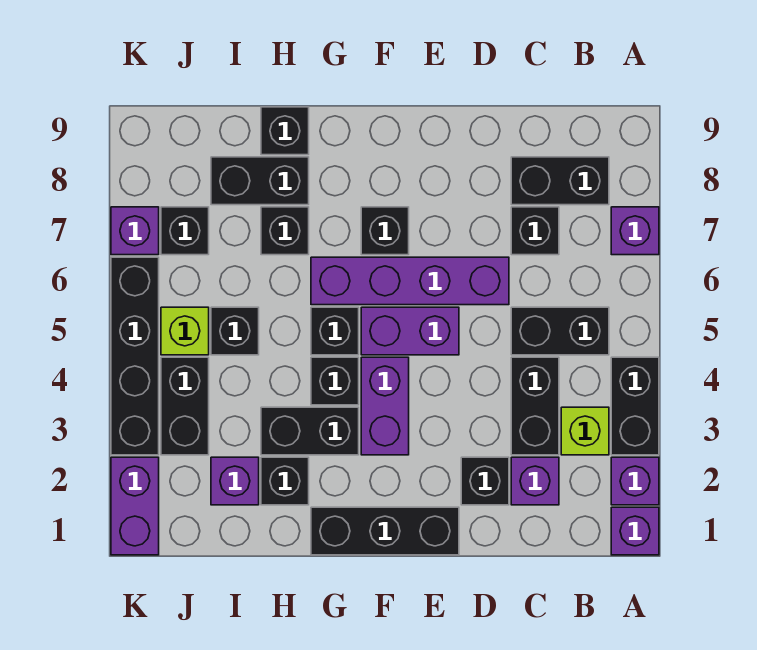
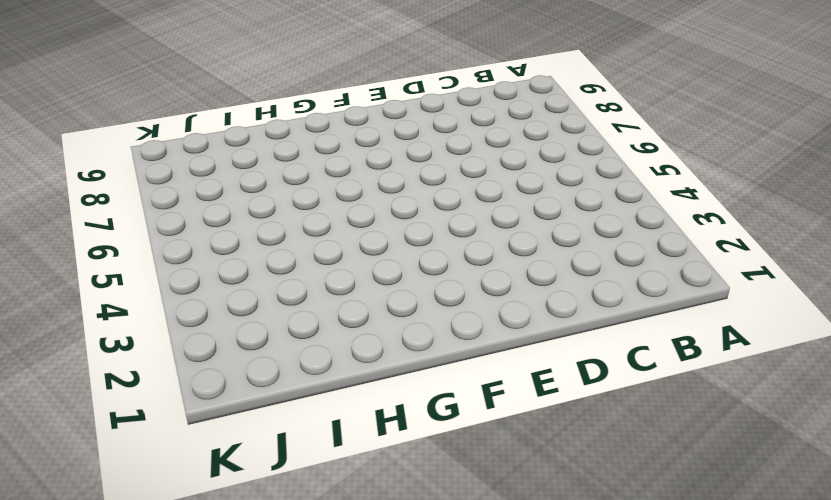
none -> purple 1x1 brick [611,507,659,555]
none -> purple 1x1 brick [611,457,659,505]
none -> black 1x2 brick [611,357,659,455]
none -> purple 1x1 brick [611,207,659,255]

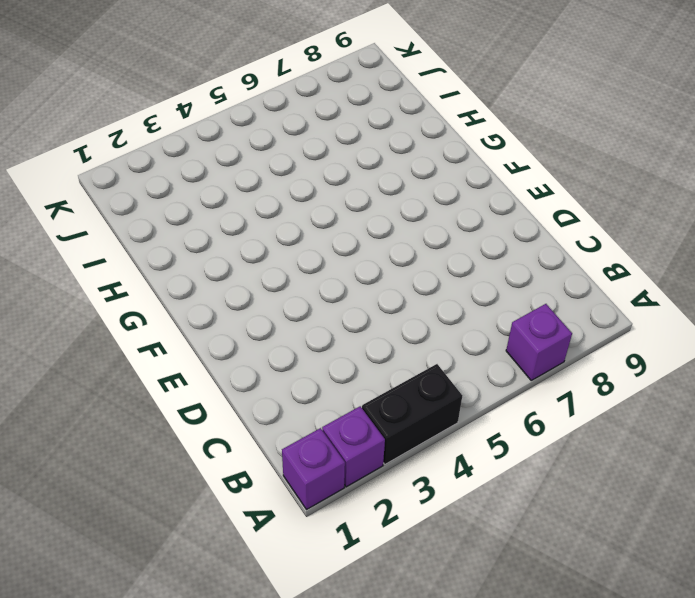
none -> lime 1x1 brick [561,407,609,455]
none -> black 1x2 brick [511,307,609,355]
none -> black 1x2 brick [511,157,609,205]
none -> purple 1x1 brick [511,457,559,505]

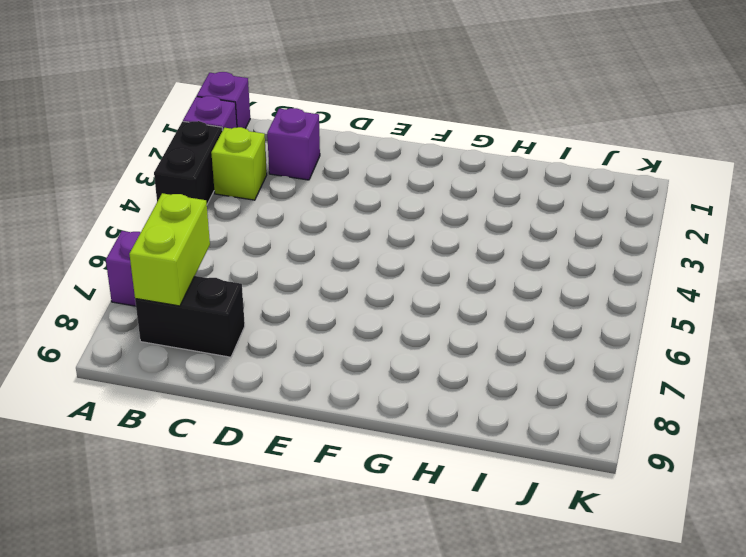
lime 1x2 brick [129,193,210,306] -> none
none -> black 1x2 brick [511,307,609,355]
none -> black 1x2 brick [511,357,559,455]
none -> black 1x1 brick [511,207,559,255]
none -> black 1x1 brick [461,457,509,505]

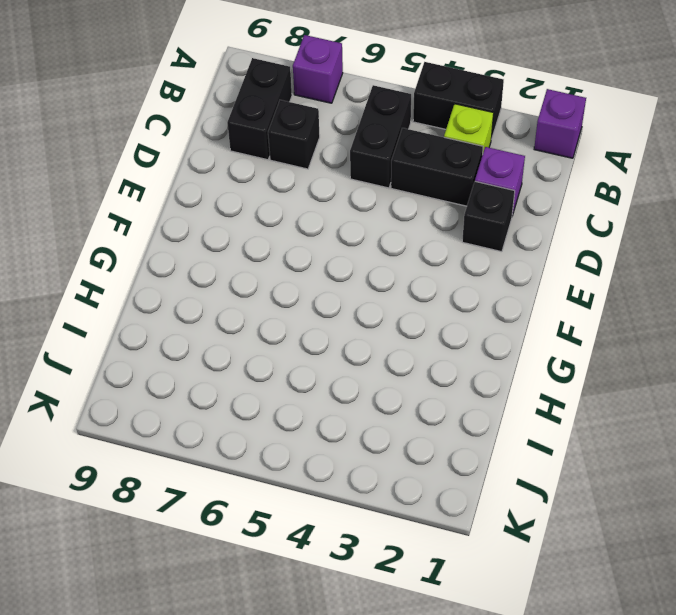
none -> purple 1x1 brick [611,457,659,505]
none -> purple 1x4 brick [311,257,509,305]
none -> black 1x3 brick [311,507,459,555]
none -> purple 1x2 brick [361,307,459,355]

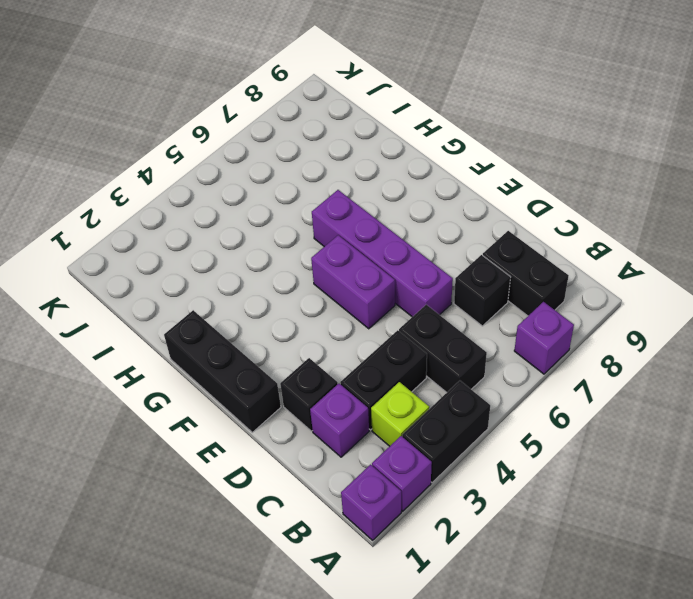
none -> purple 1x2 brick [361,357,409,455]
none -> black 1x1 brick [361,207,409,255]
none -> black 1x2 brick [261,407,359,455]
none -> black 1x1 brick [311,357,359,405]

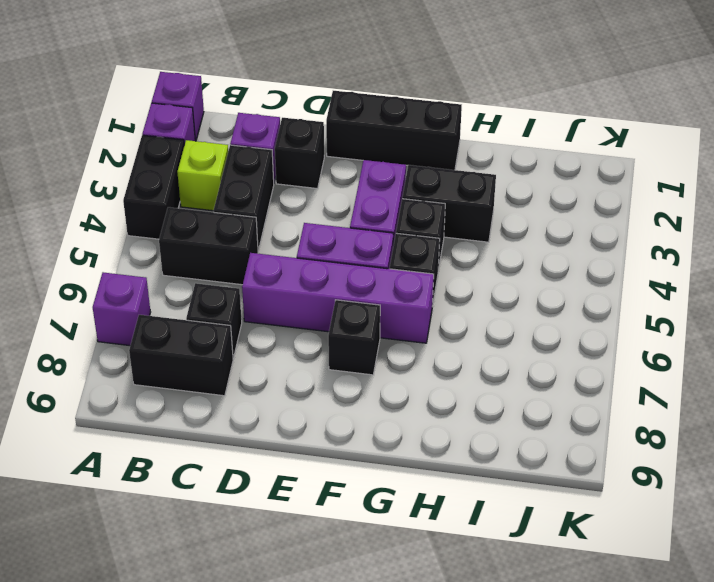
none -> black 1x1 brick [261,457,309,505]
none -> black 1x1 brick [261,207,309,255]
none -> black 1x2 brick [211,157,309,205]
none -> black 1x1 brick [261,107,309,155]

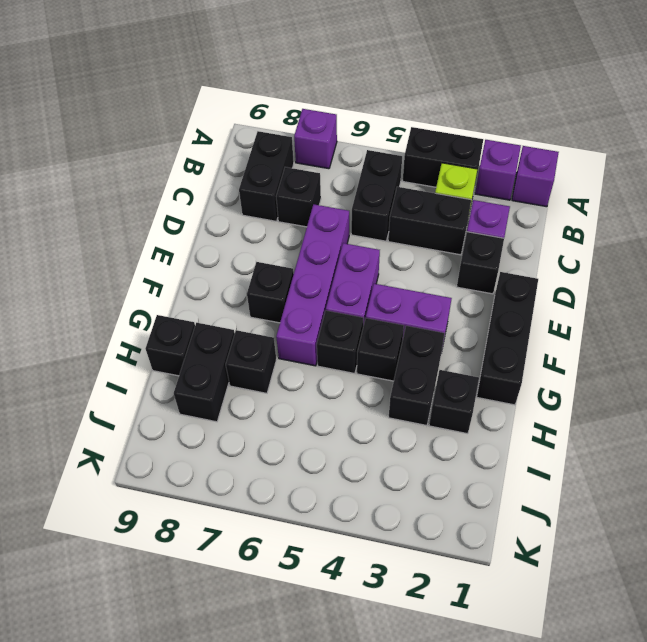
none -> purple 1x1 brick [211,457,259,505]
none -> black 1x1 brick [211,307,259,355]
none -> black 1x2 brick [161,357,209,455]
none -> lime 1x1 brick [161,307,209,355]

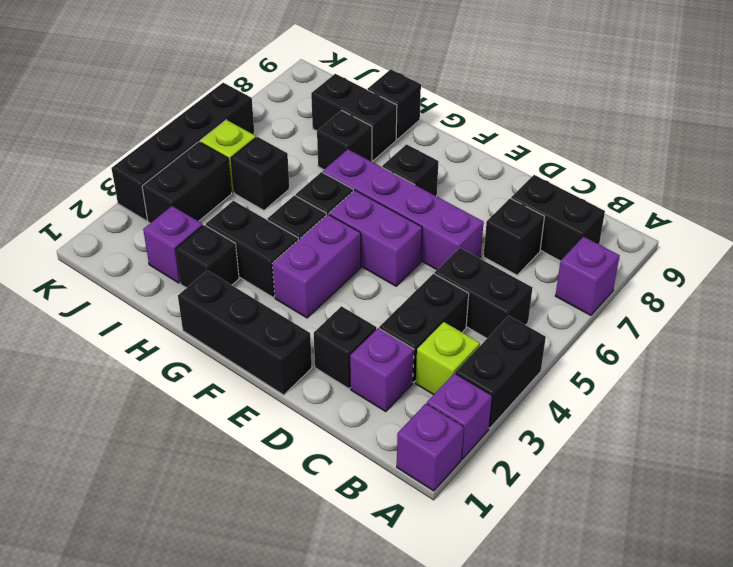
none -> black 1x1 brick [161,207,209,255]
none -> purple 1x2 brick [111,457,159,555]
none -> purple 1x1 brick [111,207,159,255]

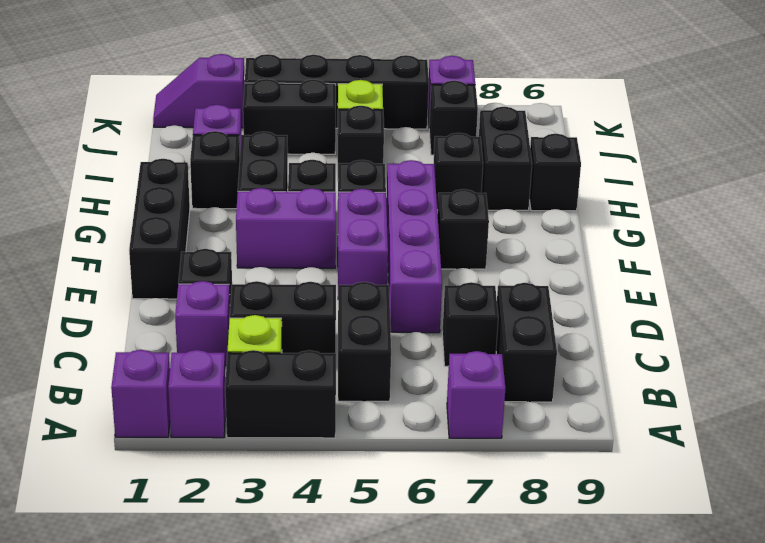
purple 1x2 slope [153,54,245,128] -> purple 1x2 brick [111,457,159,555]

